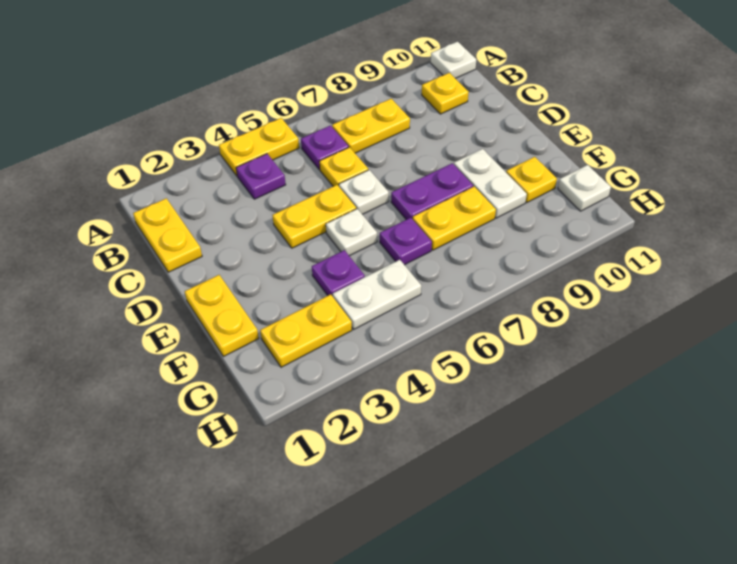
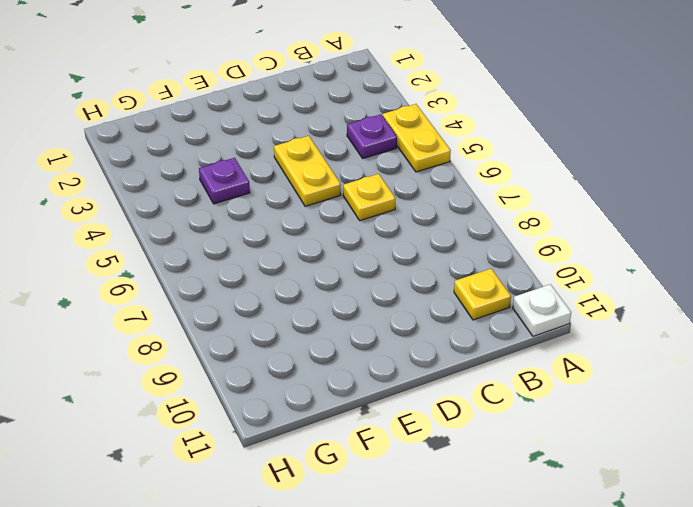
none -> yellow 1x2 plate [133,198,202,272]
none -> purple 1x1 plate [301,126,349,170]
none -> yellow 1x2 plate [332,99,410,153]

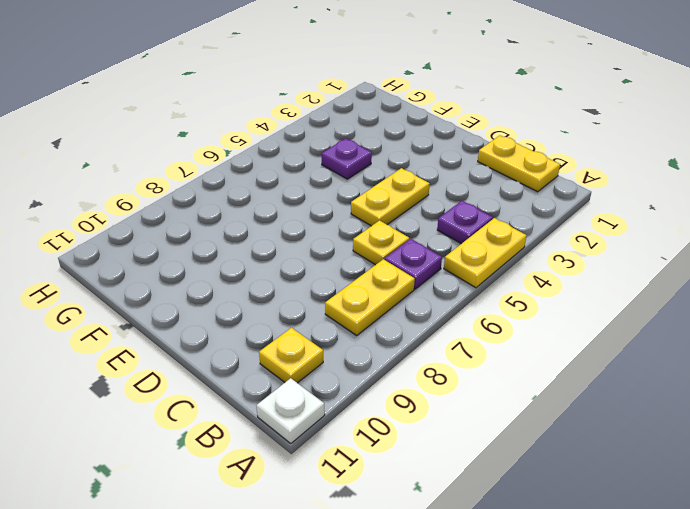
none -> white 1x1 plate [339,170,389,214]
none -> yellow 1x2 plate [185,275,259,357]
none -> white 1x1 plate [326,209,377,256]

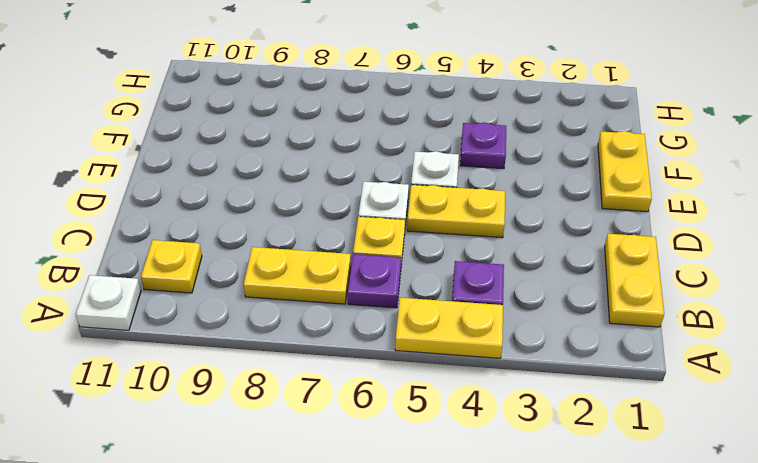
none -> purple 1x2 plate [391,163,473,220]
none -> white 1x2 plate [454,149,527,218]
none -> purple 1x1 plate [380,218,432,265]

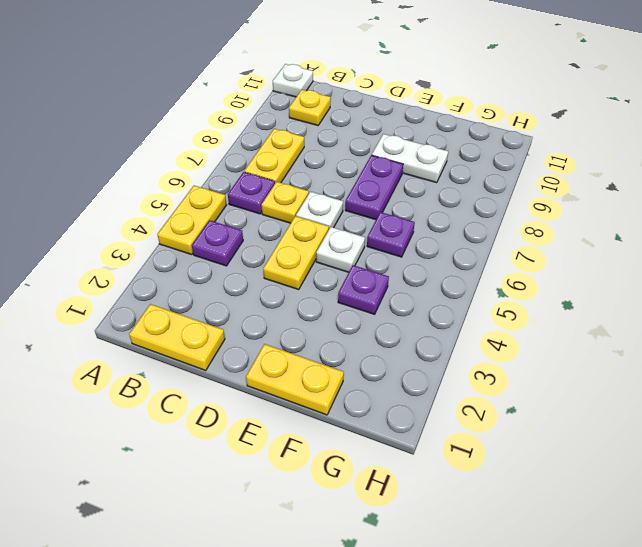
none -> yellow 1x2 plate [412,186,496,250]
none -> yellow 1x1 plate [506,157,557,202]
none -> yellow 1x2 plate [260,294,352,367]

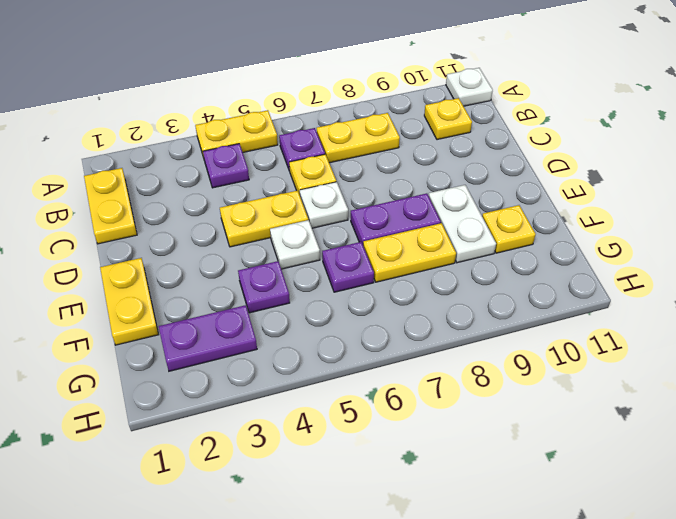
purple 1x2 plate [159,305,257,371] -> yellow 1x2 plate [260,294,352,367]
none -> white 1x2 plate [333,260,421,329]
none -> white 1x1 plate [558,165,611,211]

